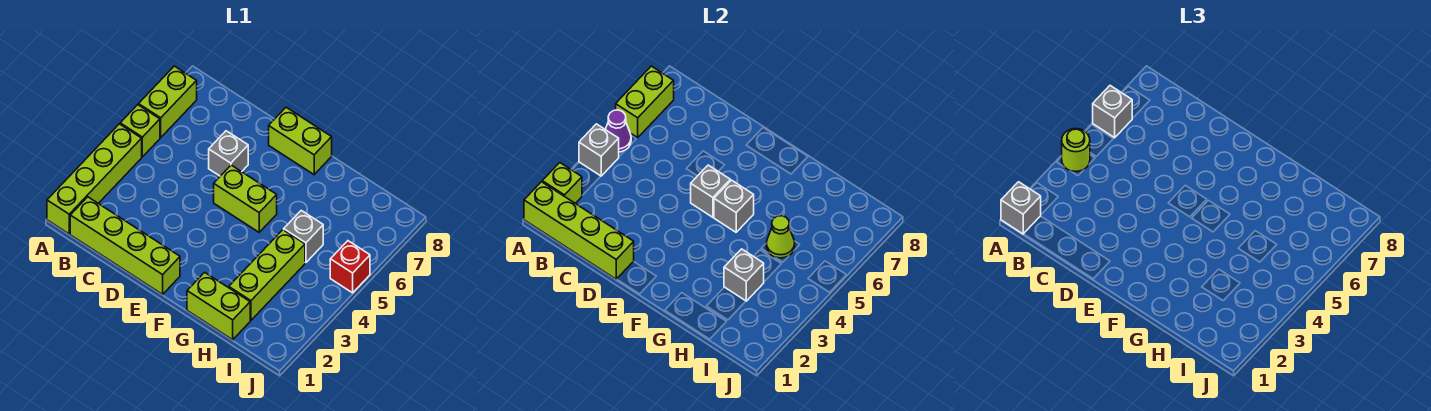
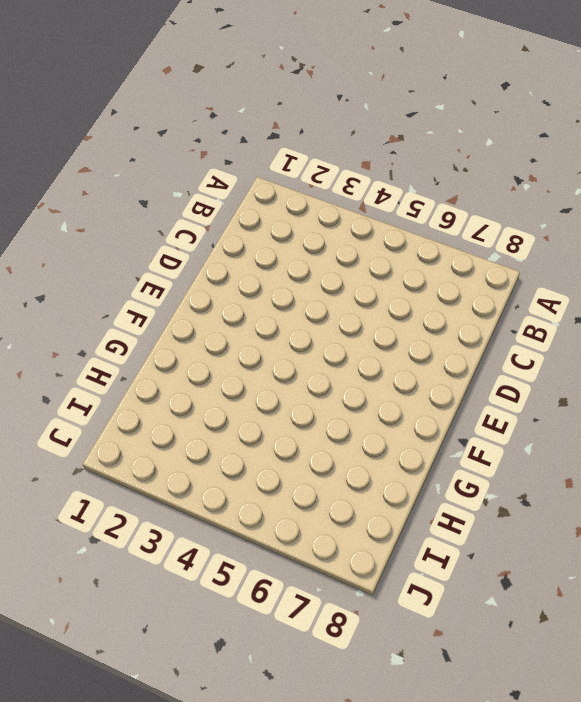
none -> lime 1x4 brick [47,124,142,234]
none -> lime 1x1 brick [120,105,160,157]
none -> lime 1x2 brick [139,66,197,138]

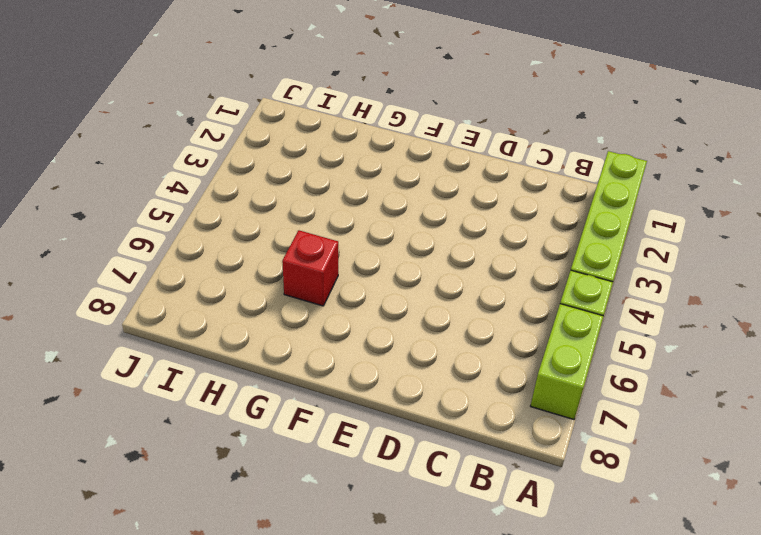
red 1x1 brick [282,230,338,306] -> red 1x1 brick moved to [330,241,370,293]
none -> lime 1x4 brick [70,197,180,294]
none -> grey 1x1 brick [209,131,248,176]
none -> lime 1x2 brick [214,165,277,232]

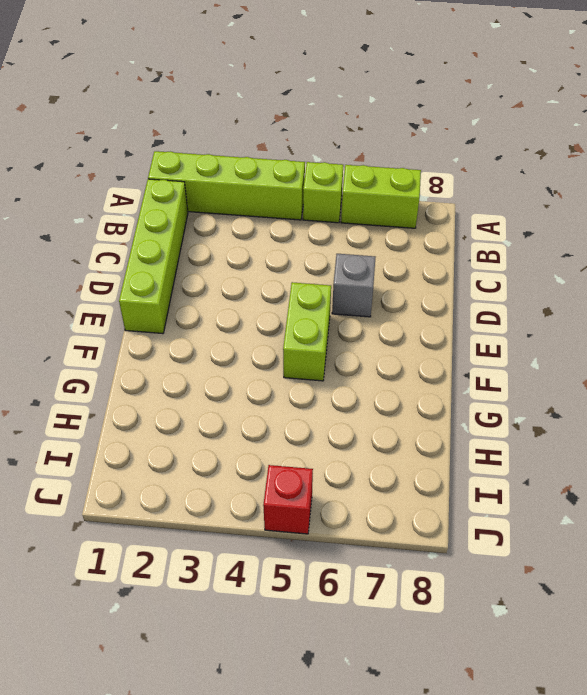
none -> lime 1x2 brick [269,107,332,175]
none -> lime 1x2 brick [187,272,250,340]
none -> lime 1x3 brick [229,230,305,320]

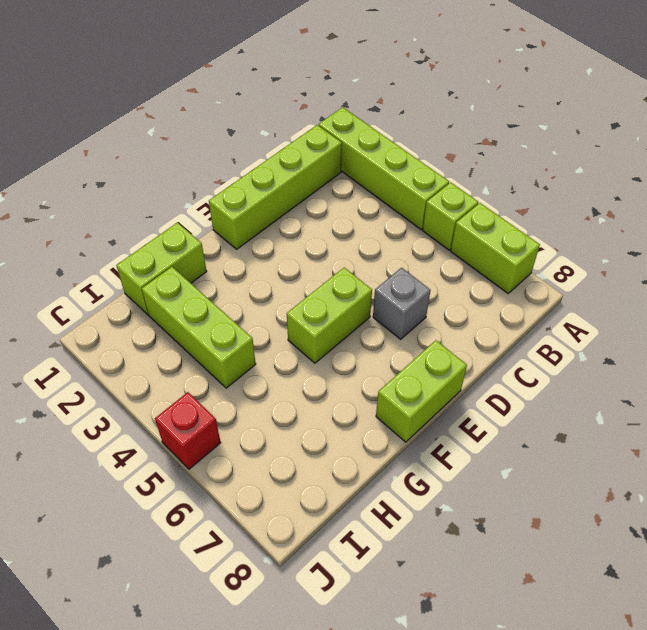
none -> grey 1x1 brick [284,210,323,263]
none -> lime 1x4 brick [524,182,634,279]
none -> lime 1x1 brick [542,163,582,203]

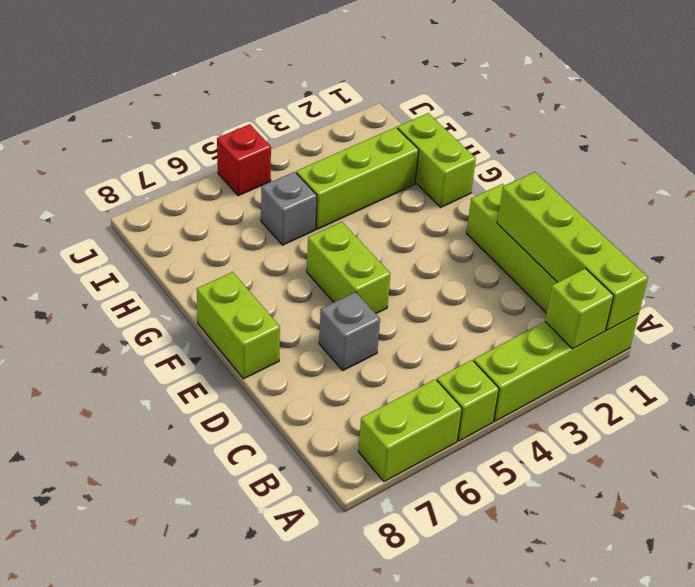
none -> grey 1x1 brick [579,124,619,176]
none -> purple 1x1 cone [605,110,631,152]
none -> lime 1x2 brick [616,66,674,138]

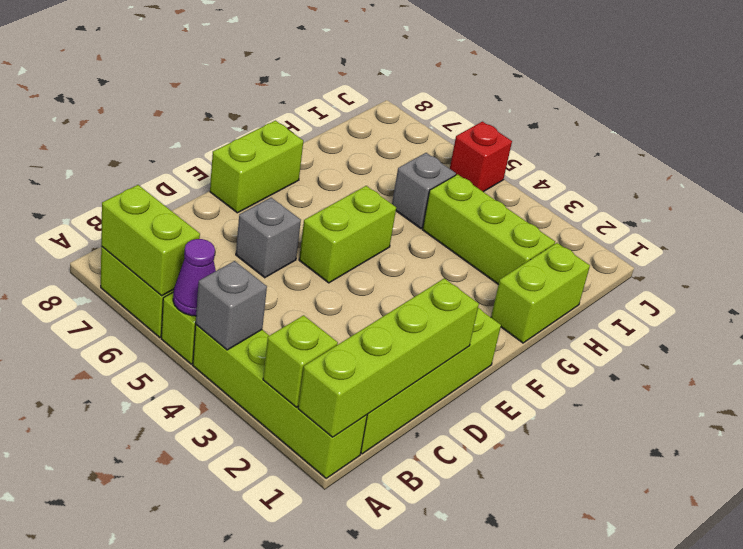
none -> grey 1x1 brick [691,165,730,217]
none -> grey 1x1 brick [714,180,754,232]
none -> grey 1x1 brick [724,249,764,301]

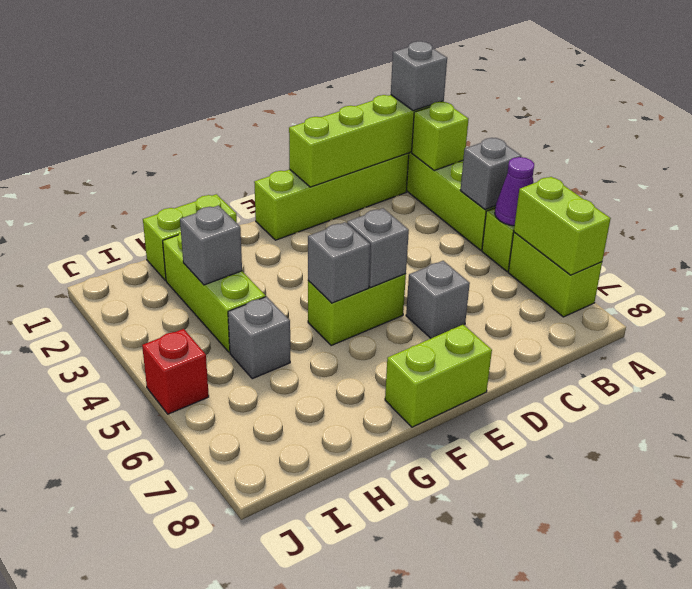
none -> lime 1x1 cone [766,216,795,258]
none -> lime 1x1 round brick [1062,129,1090,172]
none -> grey 1x1 brick [1093,86,1132,138]

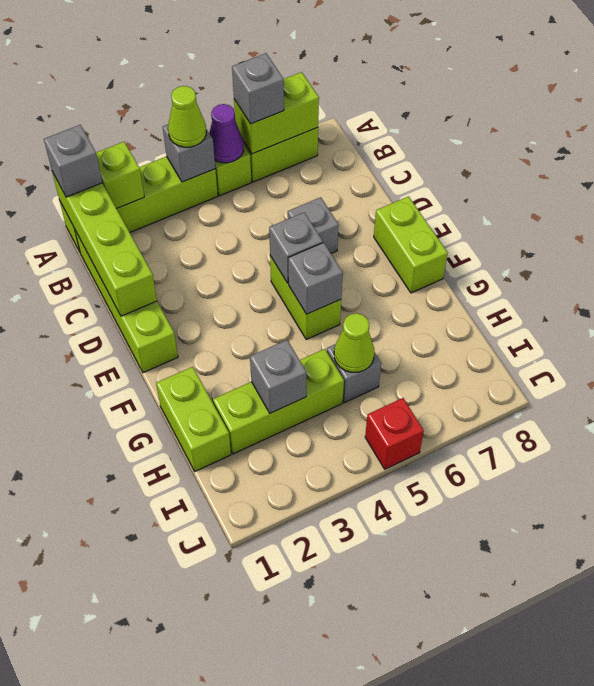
lime 1x1 cone [168,86,206,147] -> lime 1x1 round brick [1062,129,1090,172]

